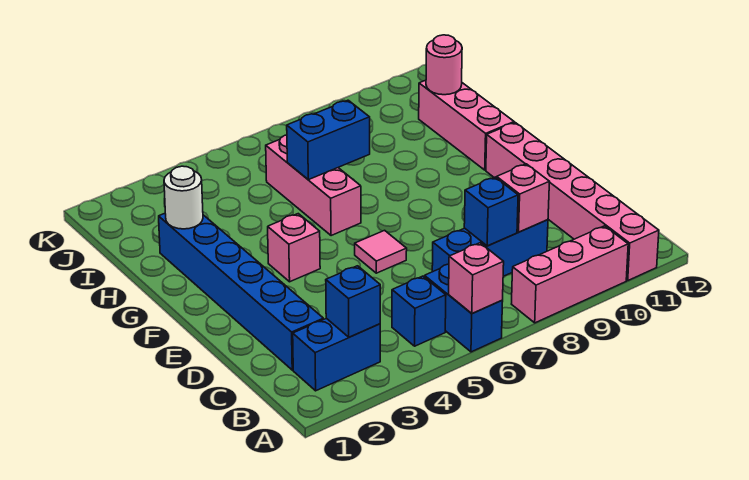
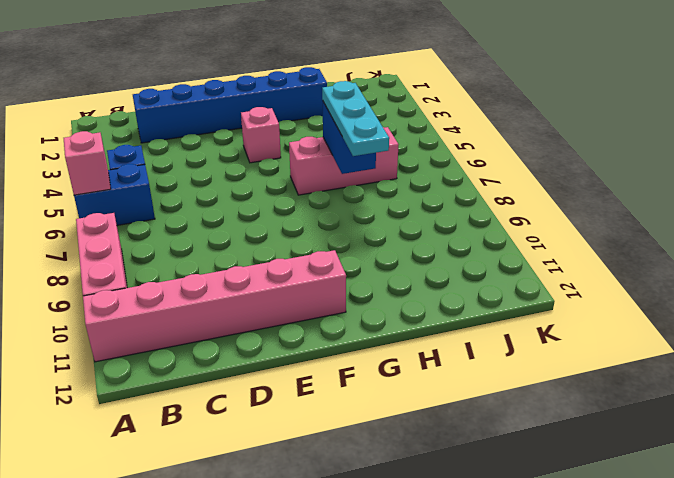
cyan 1x3 plate [322,81,389,156] -> none
none -> blue 1x2 brick [293,318,380,391]
none -> blue 1x3 brick [432,220,548,276]
none -> pink 1x1 tile [355,230,407,273]

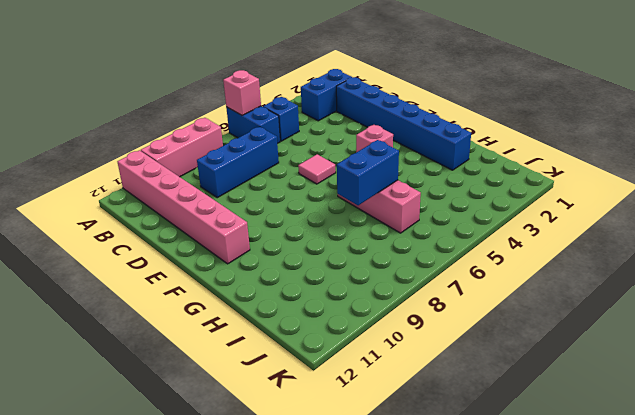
none -> pink 1x3 brick [419,80,514,170]
none -> blue 1x1 brick [326,266,380,337]
none -> blue 1x1 brick [464,177,518,246]

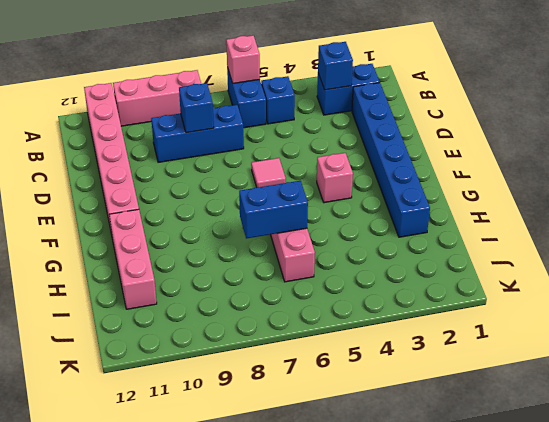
none -> pink 1x1 brick [497,164,549,232]
none -> white 1x1 round brick [164,166,203,229]
none -> pink 1x1 round brick [426,35,462,95]

